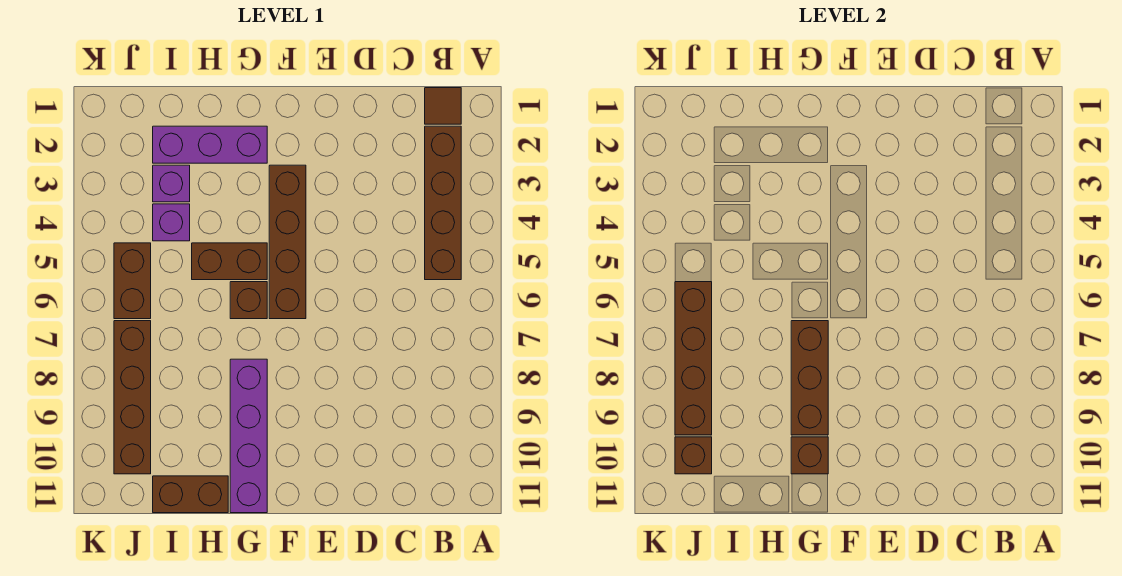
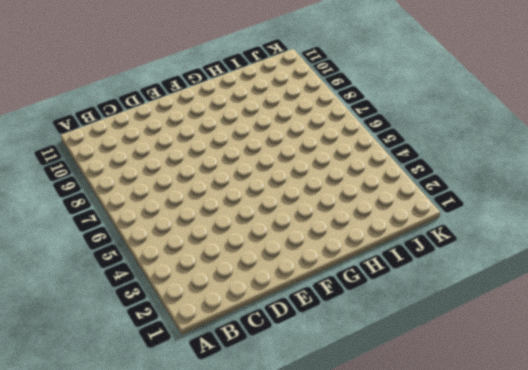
none -> brown 1x1 tile [425,88,461,124]
none -> brown 1x4 brick [425,126,461,280]
none -> brown 1x4 brick [269,165,306,319]

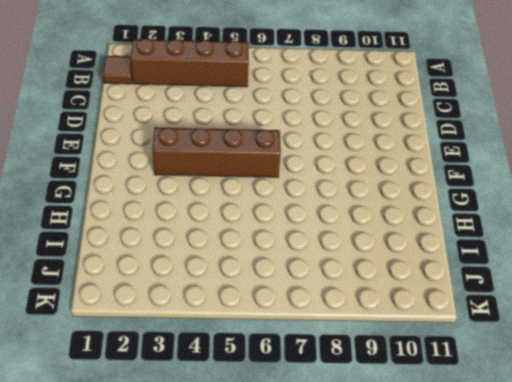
none -> purple 1x3 brick [153,126,267,163]
none -> brown 1x2 brick [192,243,267,280]
none -> brown 1x1 brick [230,282,267,319]

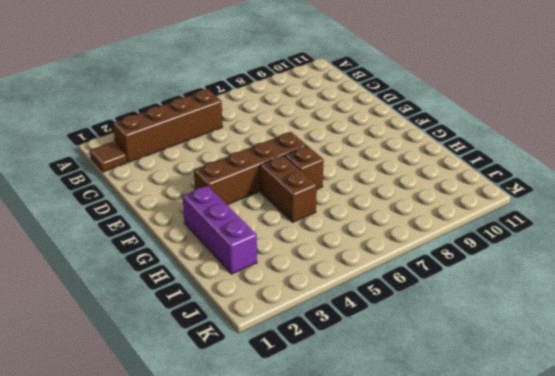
none -> purple 1x4 brick [230,359,267,513]
none -> brown 1x2 brick [153,476,228,513]
none -> purple 1x1 brick [153,165,190,202]

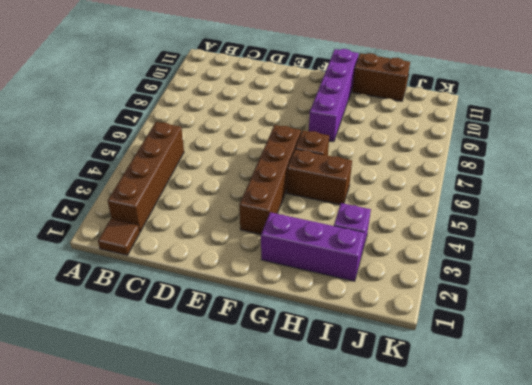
none -> purple 1x1 brick [153,204,190,241]
none -> brown 1x2 brick [114,243,151,319]
none -> brown 1x4 brick [114,321,151,474]

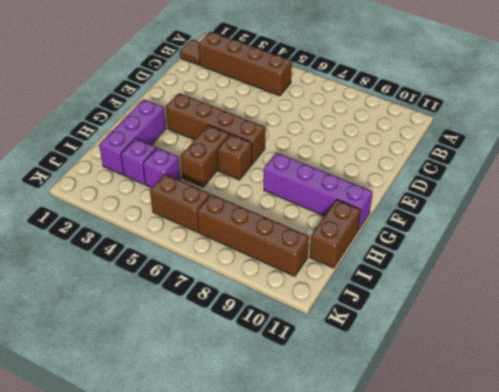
none -> brown 1x3 brick [791,321,828,435]
none -> brown 1x1 brick [791,437,828,474]
none -> brown 1x4 brick [675,282,712,435]

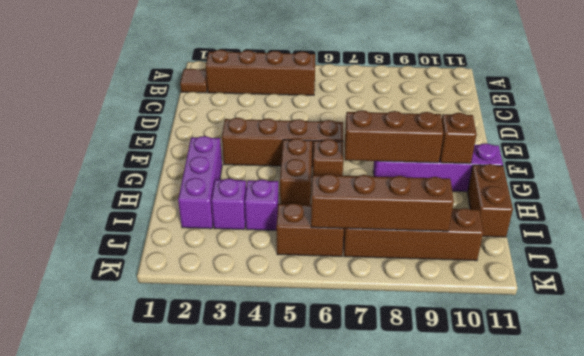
none -> brown 1x1 brick [675,437,712,474]

